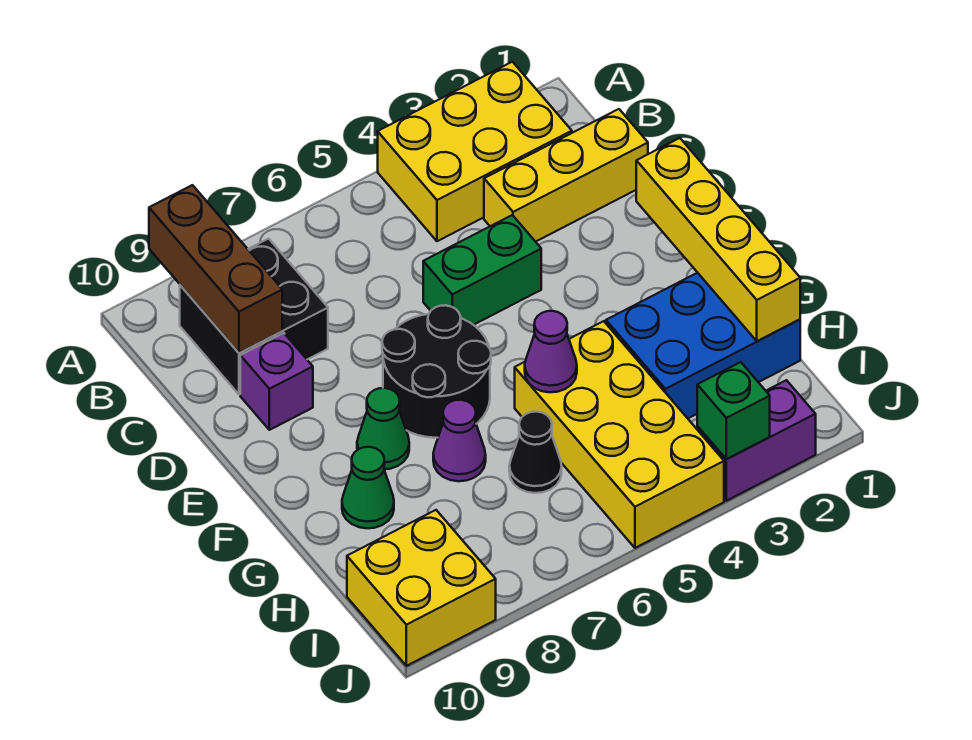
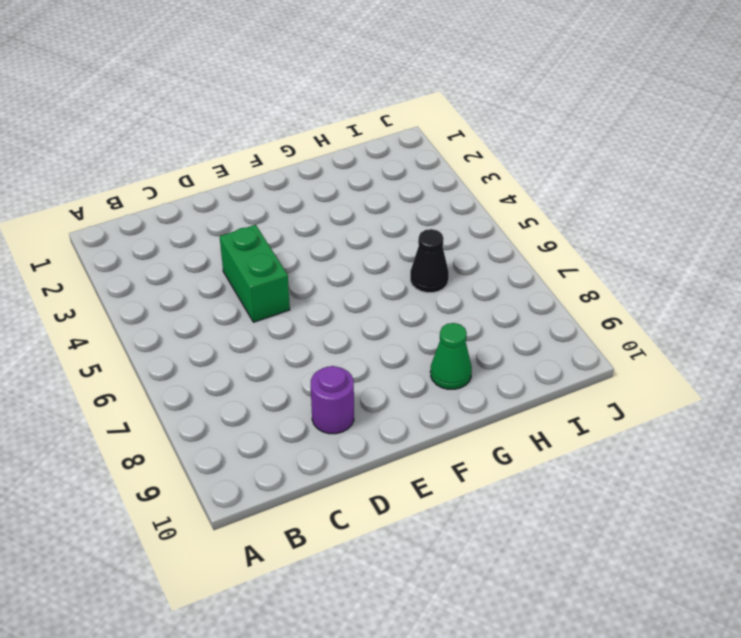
purple 1x1 round brick [311,366,354,434] -> purple 1x1 brick [240,333,313,430]
none -> yellow 2x3 brick [378,62,572,241]
none -> black 2x2 brick [180,239,328,395]
none -> yellow 1x3 brick [484,109,648,242]

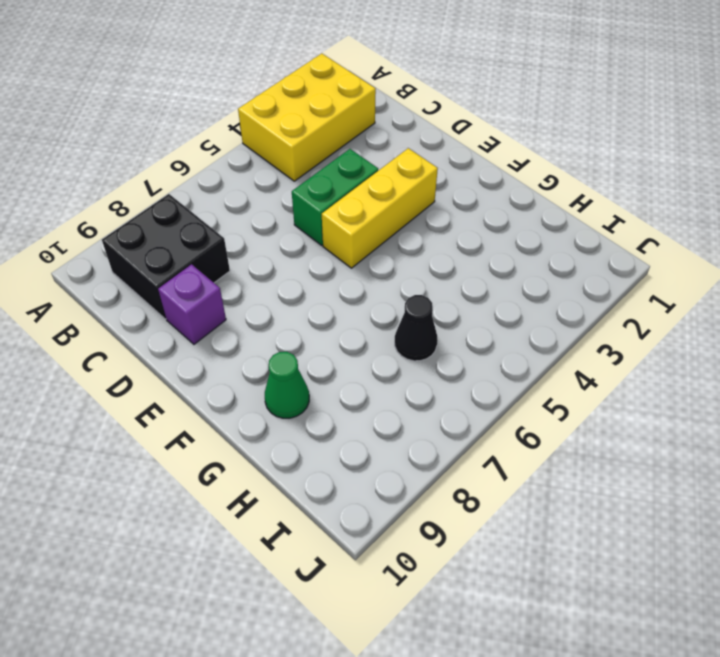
yellow 1x3 brick [322,148,438,268] -> yellow 1x3 brick moved to [484,109,648,242]
none -> black 2x2 round brick [382,305,491,438]
none -> green 1x1 cone [357,388,409,469]
none -> blue 2x3 brick [606,273,800,418]

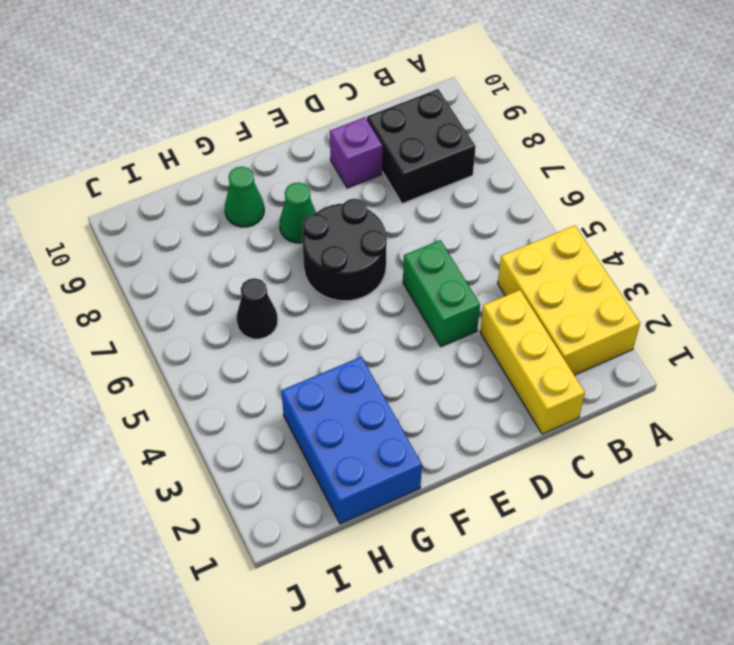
none -> yellow 2x4 brick [515,321,724,548]
none -> purple 1x1 cone [433,400,486,481]
none -> yellow 2x2 brick [347,510,496,666]

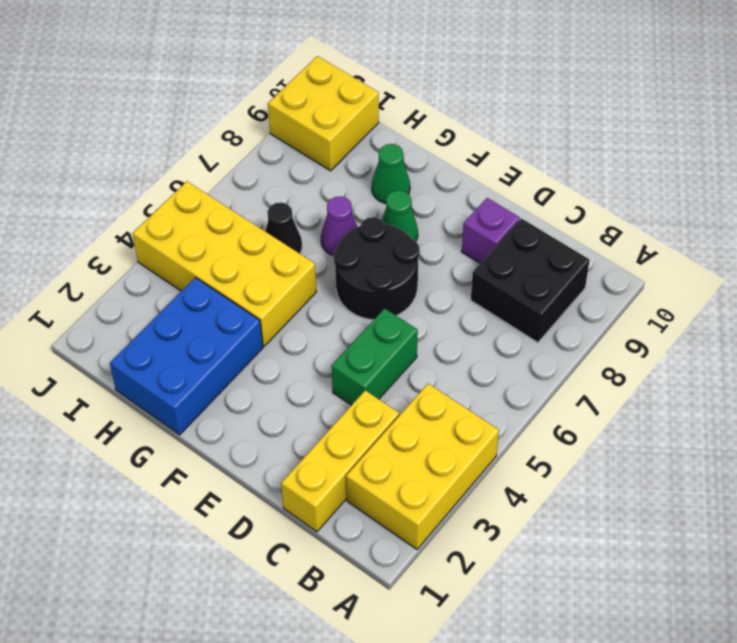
none -> purple 1x2 brick [697,380,816,501]
none -> brown 1x3 brick [149,185,282,353]
none -> yellow 1x4 brick [636,138,800,341]

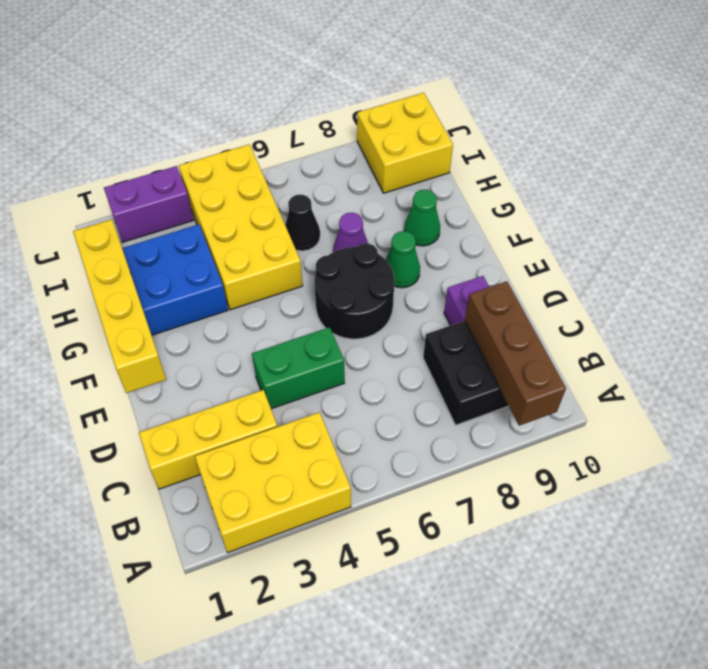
none -> purple 1x1 cone [525,311,577,392]
none -> green 1x1 brick [697,362,770,459]

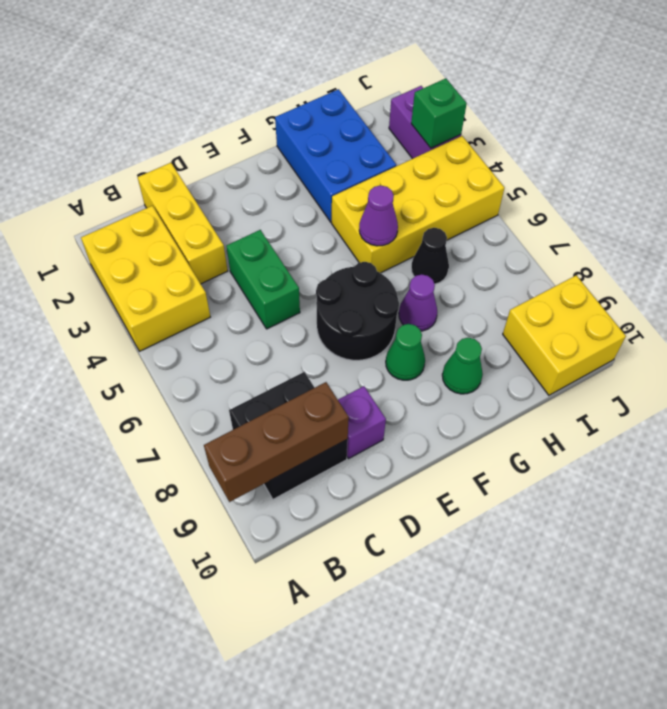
none -> yellow 1x4 brick [636,138,800,341]

